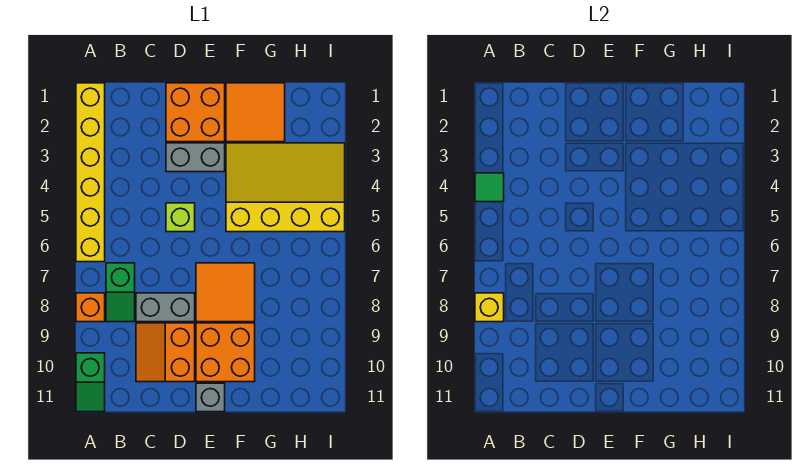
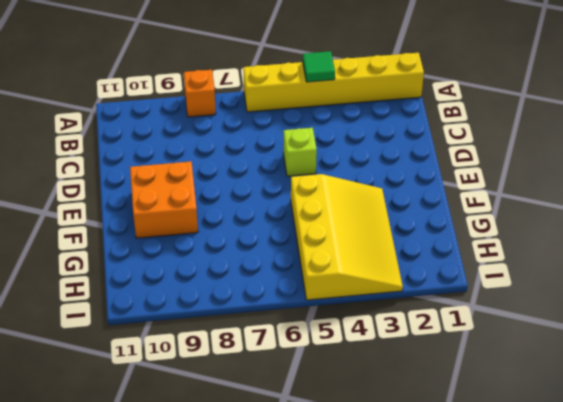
none -> green 1x2 slope [76,353,105,412]
none -> green 1x2 slope [106,263,135,322]
none -> grey 1x2 brick [136,293,195,322]

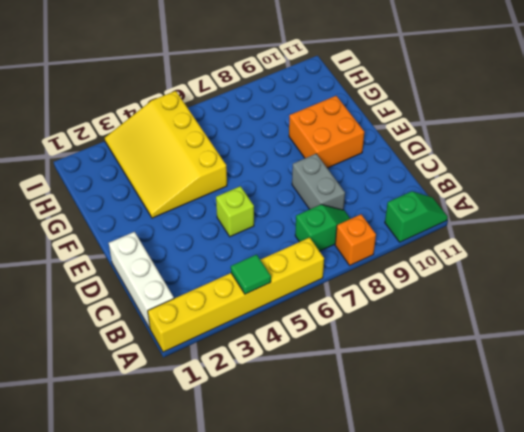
white 1x3 brick [109,232,174,328] -> orange 2x2 brick [166,83,225,142]
none -> orange 2x2 slope [136,323,195,382]
none -> grey 1x2 brick [166,143,225,172]
none -> orange 2x2 tile [196,263,255,322]

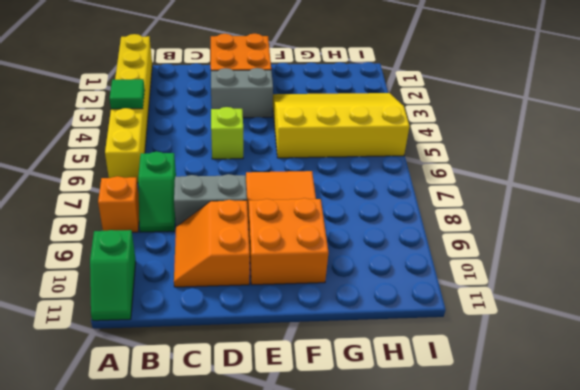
none -> grey 1x1 brick [196,383,225,412]
none -> orange 2x2 tile [226,83,285,142]
none -> yellow 1x1 brick [475,293,504,322]

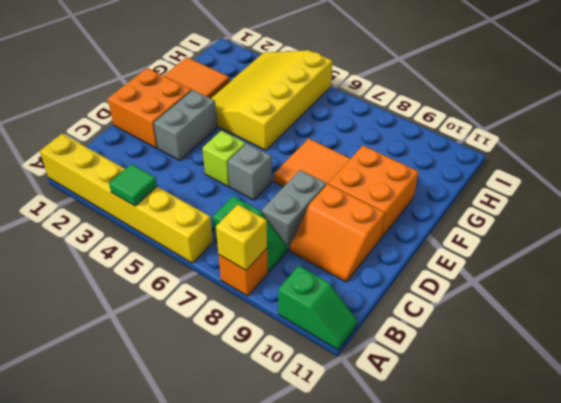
grey 1x1 brick [228,143,272,200] -> grey 1x1 brick moved to [196,383,225,412]

